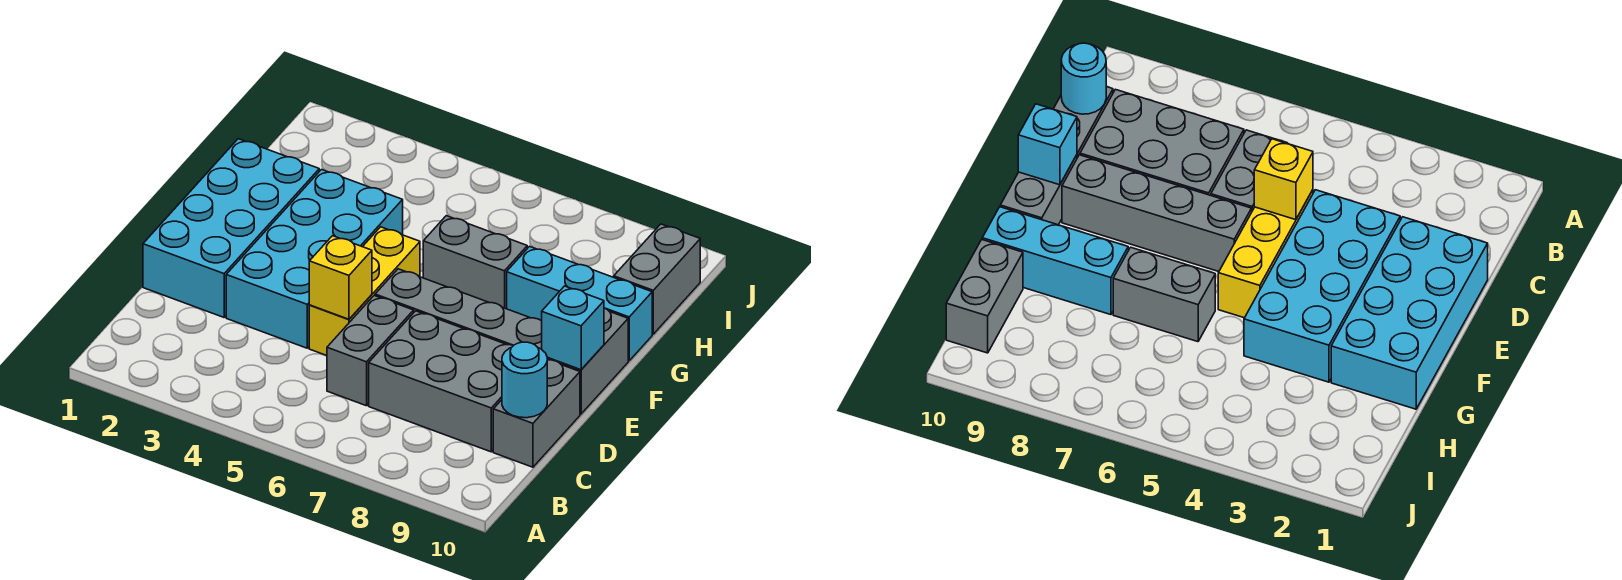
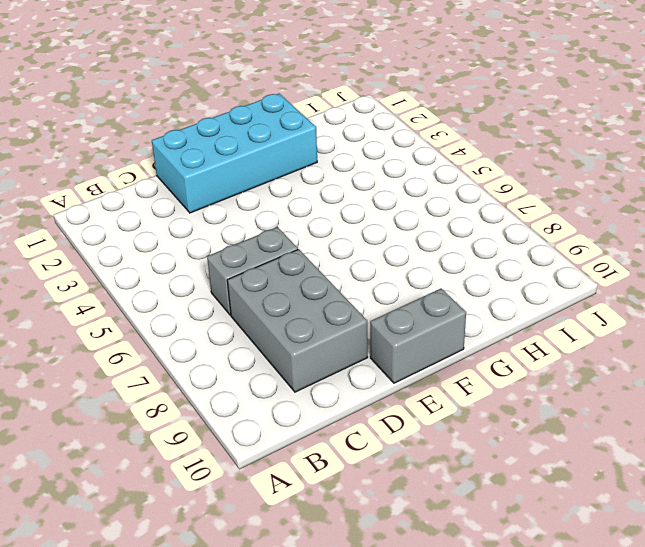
none -> grey 1x2 brick [493,360,580,467]
none -> cyan 2x4 brick [226,170,403,348]
none -> yellow 1x3 brick [309,227,420,356]

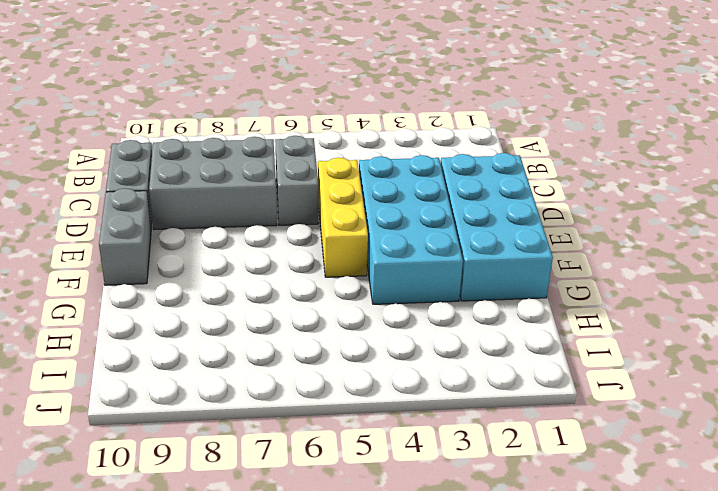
none -> grey 1x4 brick [375,269,542,349]
none -> grey 1x2 brick [423,216,527,309]
none -> cyan 1x3 brick [507,246,652,361]

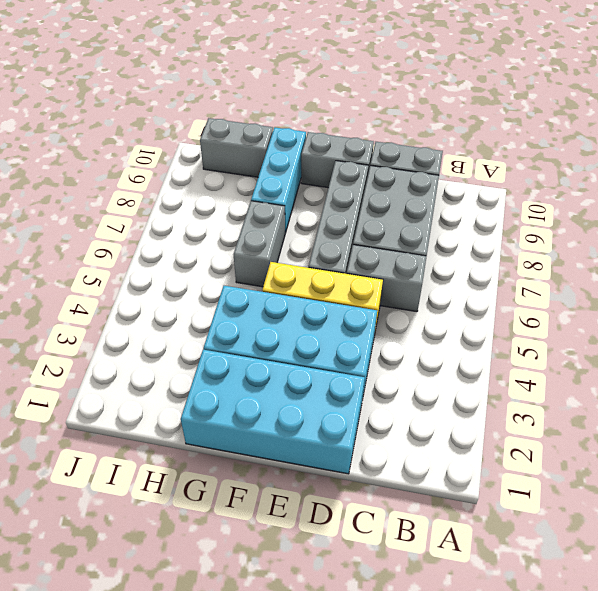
none -> cyan 1x1 round brick [502,342,547,418]
none -> yellow 1x1 brick [309,236,372,319]
none -> cyan 1x1 brick [542,286,604,370]

